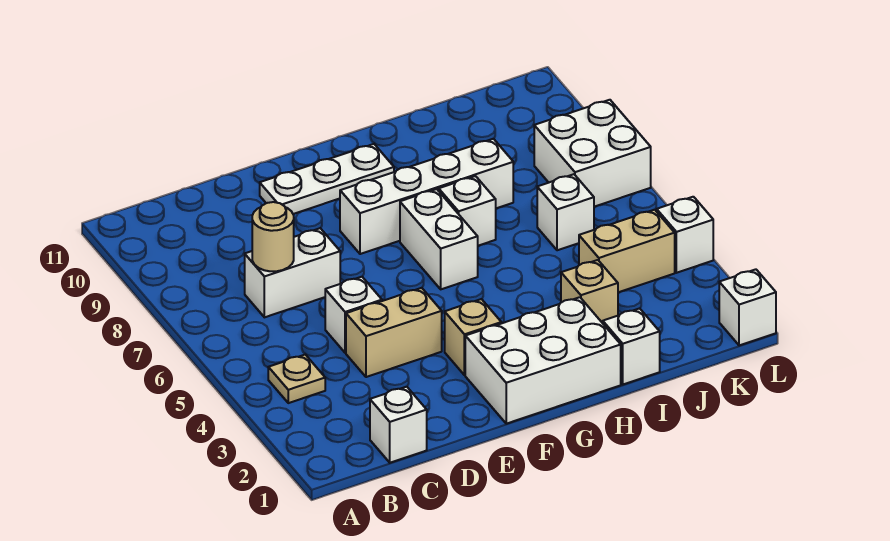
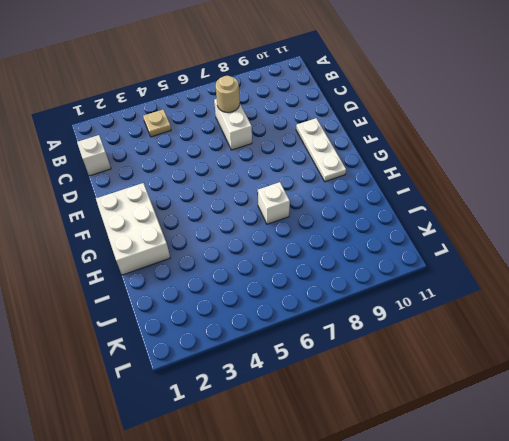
none -> tan 1x2 brick [346,288,442,377]
none -> white 1x1 brick [325,277,382,353]
none -> tan 1x1 brick [445,299,501,375]

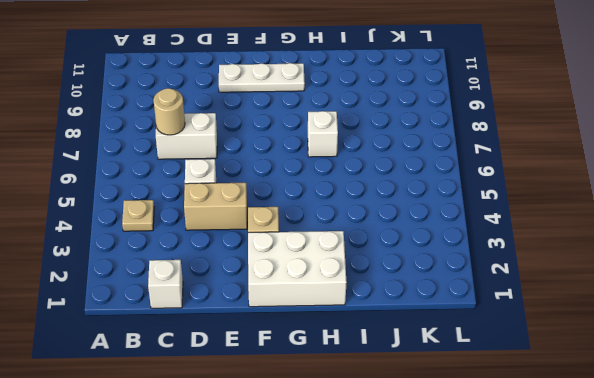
none -> white 1x4 brick [340,139,513,254]
none -> white 1x2 brick [400,189,478,289]
none -> white 1x1 brick [603,308,660,384]

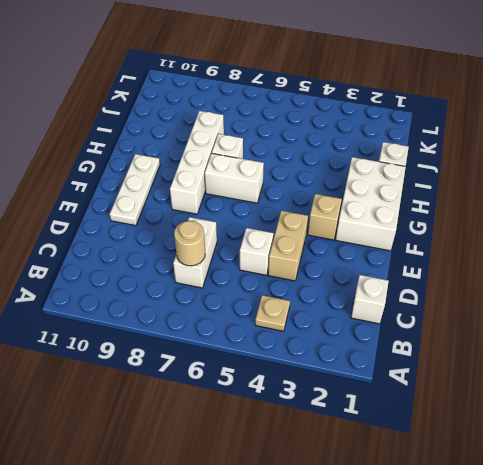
none -> tan 1x1 brick [561,260,618,323]
none -> tan 1x2 brick [579,210,675,292]
none -> white 1x1 brick [537,174,594,250]

